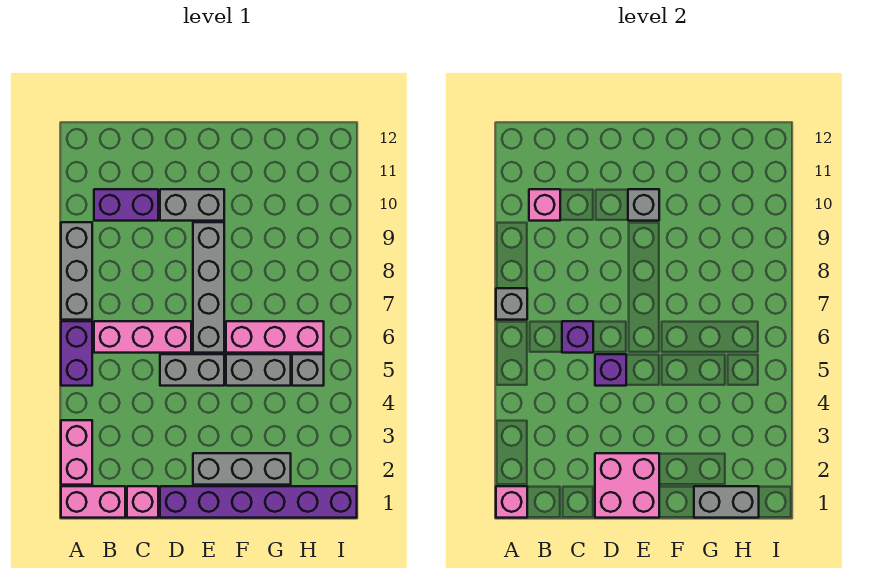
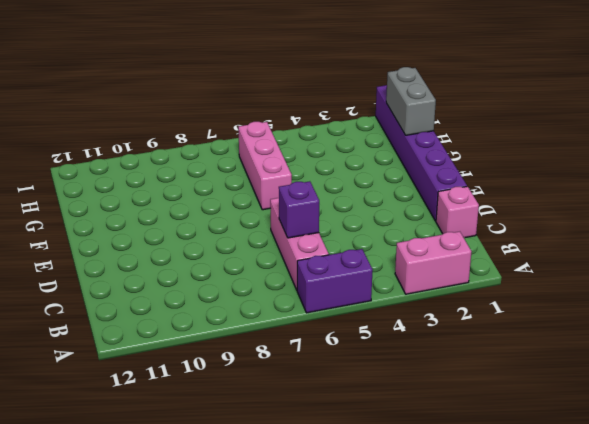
none -> pink 1x2 brick [61,486,125,518]
none -> grey 1x3 brick [61,222,92,320]
none -> purple 1x2 brick [94,189,158,221]

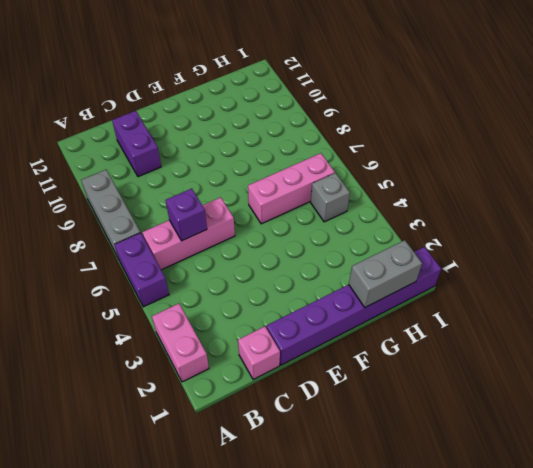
purple 1x2 brick [112,111,161,177] -> purple 1x2 brick turned to [94,189,158,221]
none -> pink 1x2 brick [61,486,125,518]
none -> grey 1x2 brick [160,354,224,386]
none -> grey 1x2 brick [160,189,224,221]

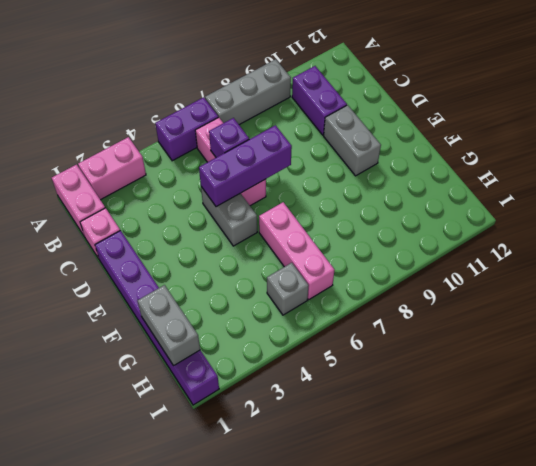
purple 1x3 brick [199,125,292,207] -> purple 1x1 brick [595,354,626,386]
none -> grey 1x3 brick [193,453,291,485]
none -> grey 1x4 brick [193,222,224,353]
none -> grey 1x2 brick [226,354,291,386]

